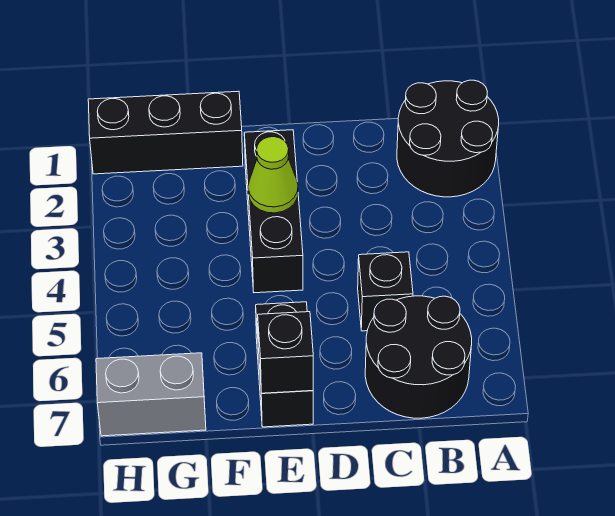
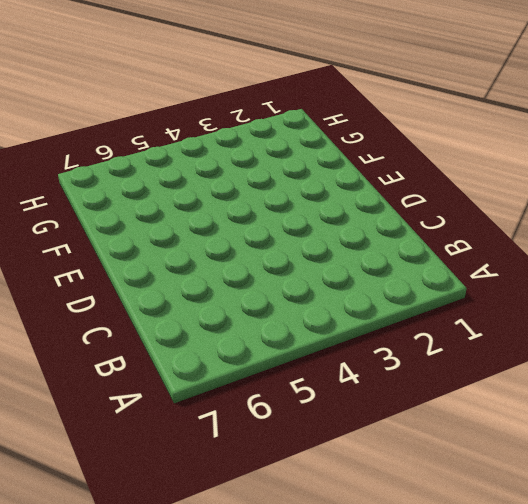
none -> black 2x2 round brick [397,80,499,197]
none -> black 2x2 round brick [365,296,472,418]

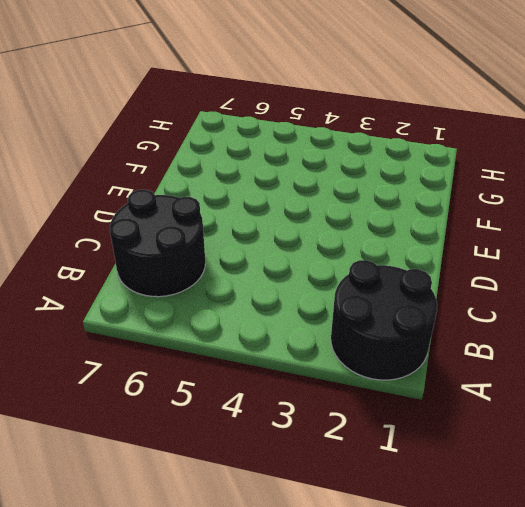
none -> black 1x1 brick [358,252,413,331]
none -> black 1x3 brick [244,130,303,293]

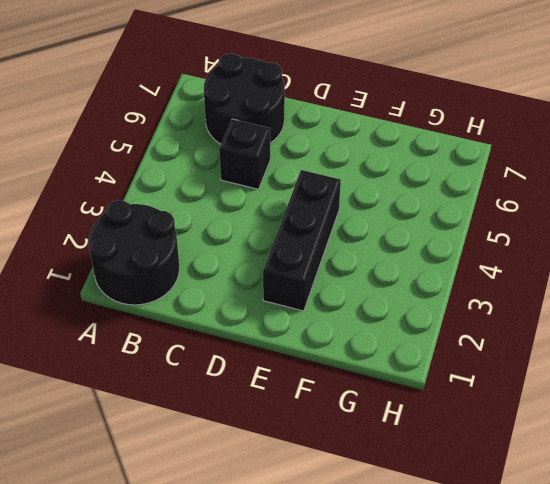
none -> black 1x2 brick [256,302,313,427]
none -> black 1x3 brick [88,91,243,174]

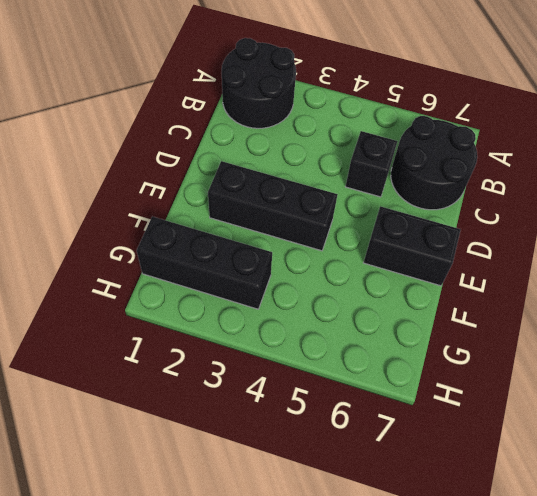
black 1x3 brick [137,217,272,309] -> black 1x3 brick turned to [88,91,243,174]
none -> grey 1x2 brick [96,353,206,436]
none -> lime 1x1 cone [248,137,298,213]

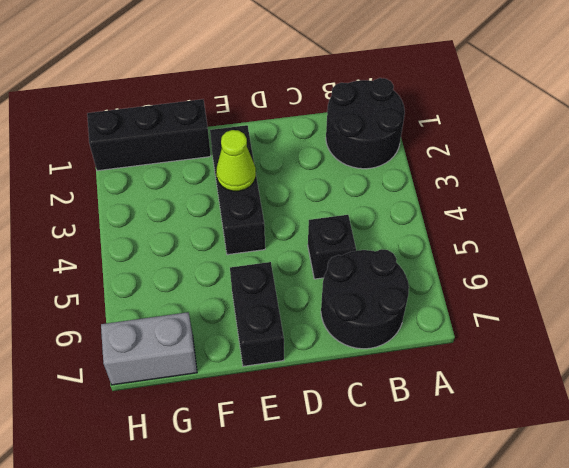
none -> black 1x1 brick [258,312,313,393]

